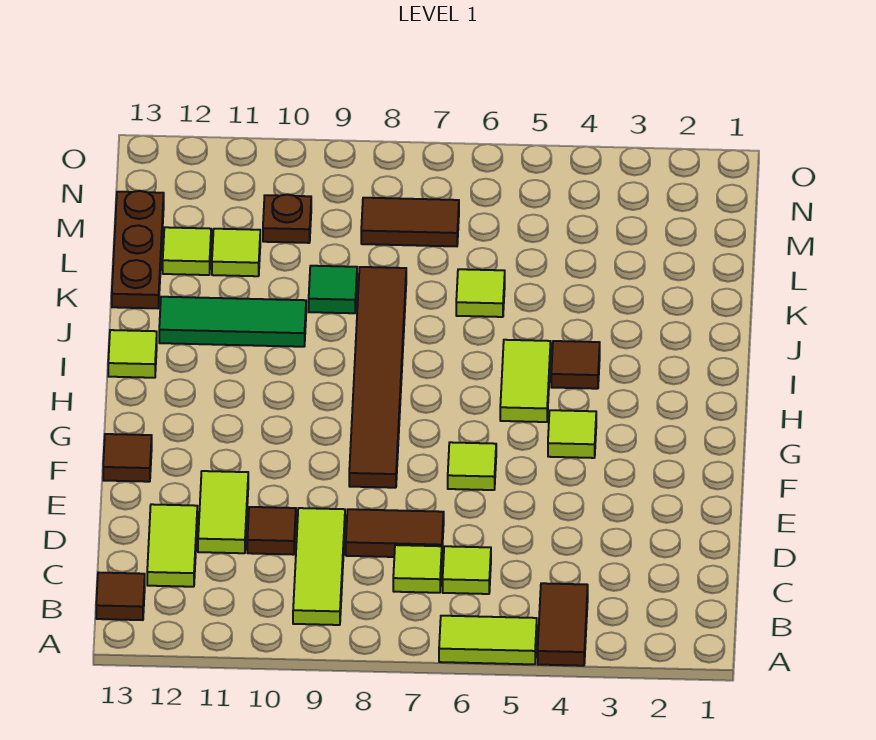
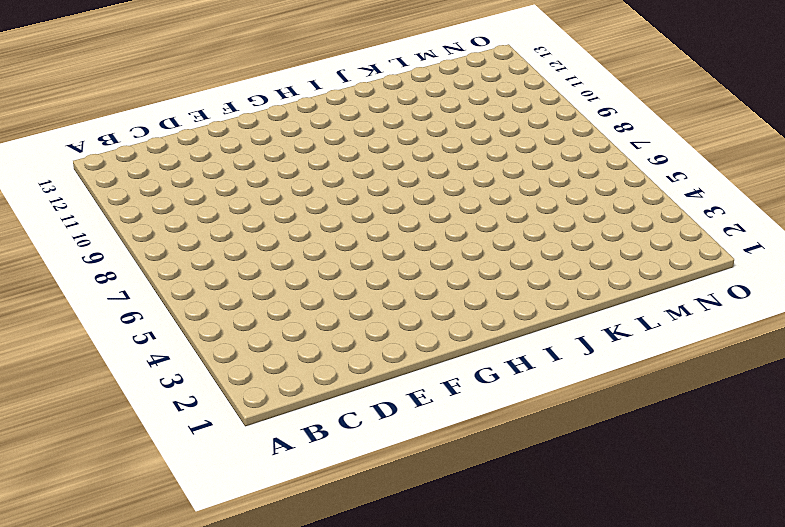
none -> brown 1x2 tile [538,583,588,666]
none -> lime 1x2 tile [439,616,537,664]
none -> lime 1x3 tile [293,508,345,625]

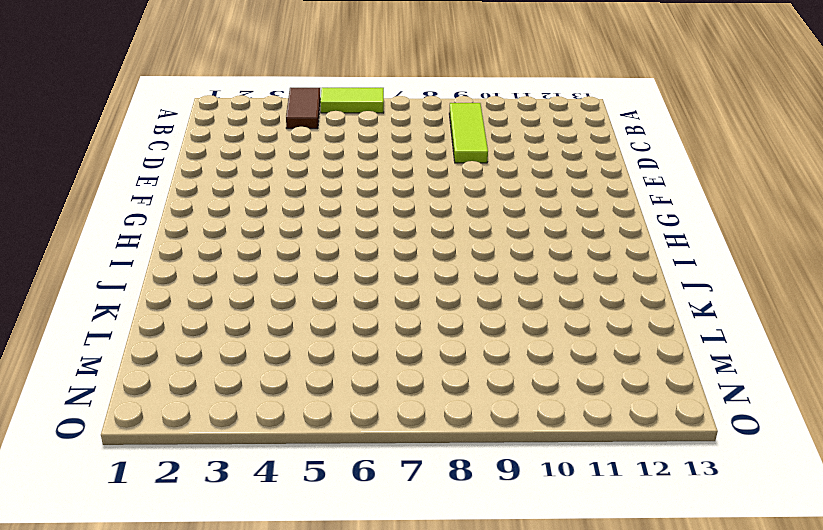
none -> brown 1x1 tile [96,572,145,620]
none -> lime 1x1 tile [443,546,491,594]
none -> lime 1x1 tile [393,545,442,593]

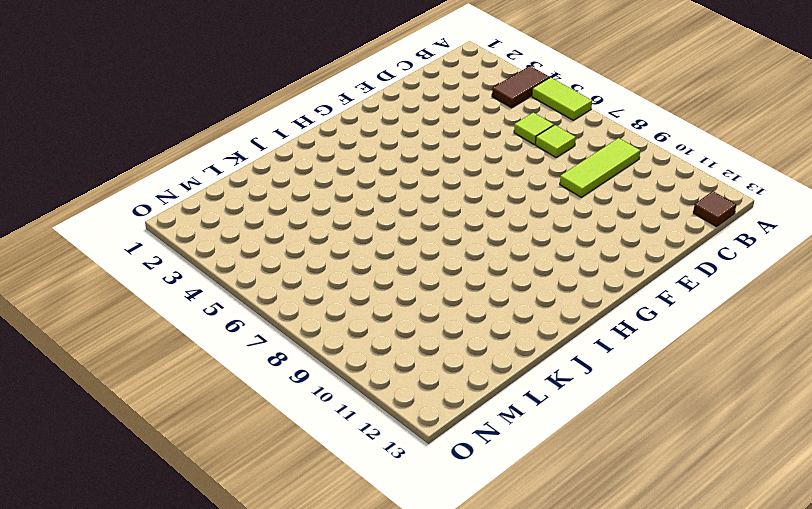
none -> lime 1x2 tile [147,504,197,587]
none -> brown 1x2 tile [346,509,444,557]
none -> brown 1x1 tile [247,507,296,555]

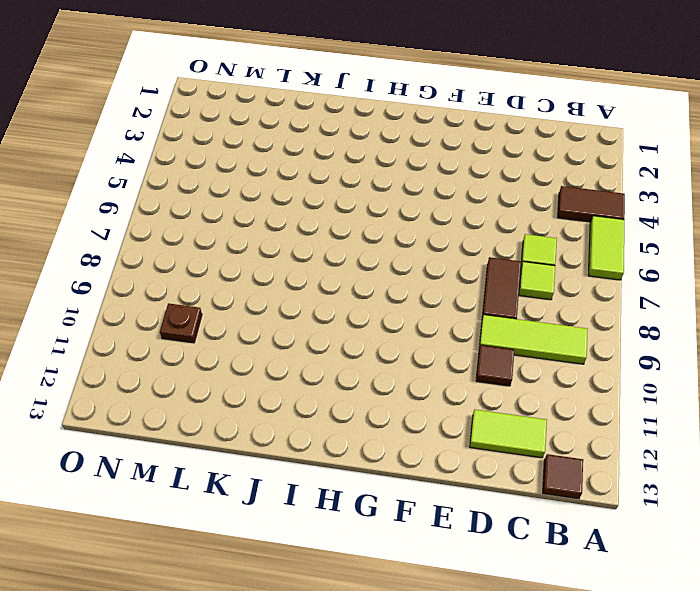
none -> lime 1x2 tile [198,471,248,553]
none -> lime 1x1 tile [448,442,496,490]
none -> brown 1x6 tile [349,267,406,488]

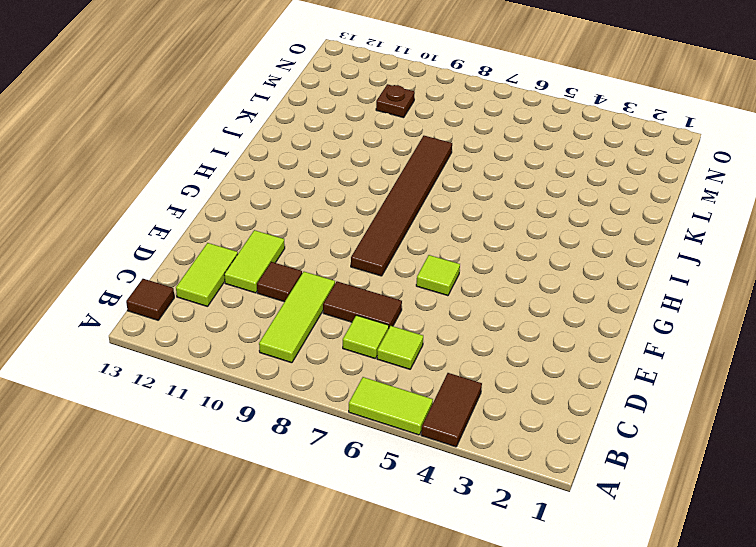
none -> brown 1x1 tile [103,434,152,482]
none -> lime 1x1 tile [548,410,596,458]
none -> lime 1x2 tile [500,340,551,422]

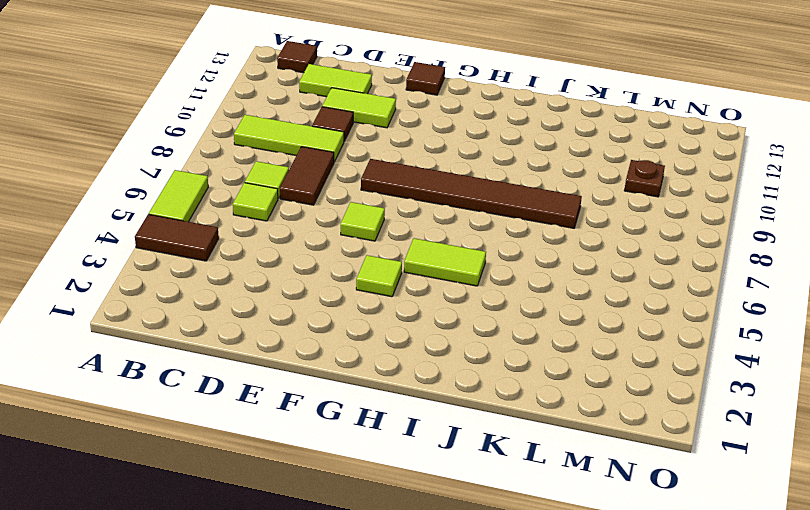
none -> brown 1x1 tile [551,341,600,389]
none -> lime 1x1 tile [108,330,157,378]
none -> green 1x3 tile [159,297,306,347]

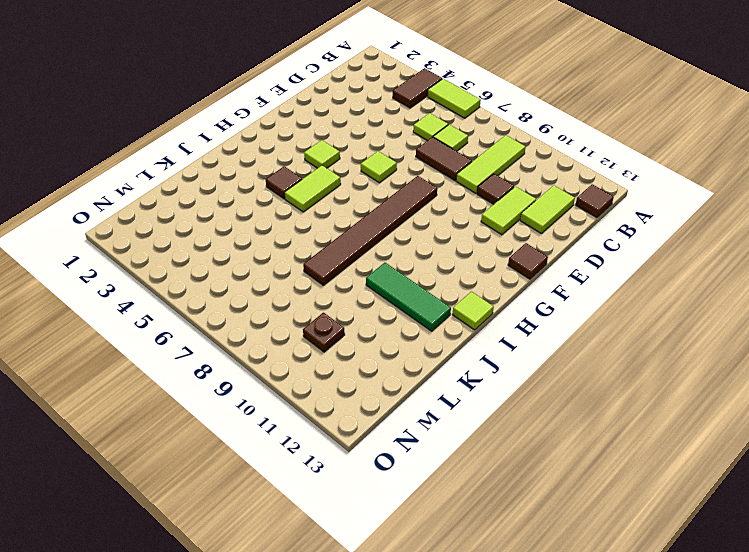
none -> lime 1x1 tile [456,269,505,317]
none -> green 1x1 tile [309,266,357,313]
none -> brown 1x3 plate [112,191,164,308]

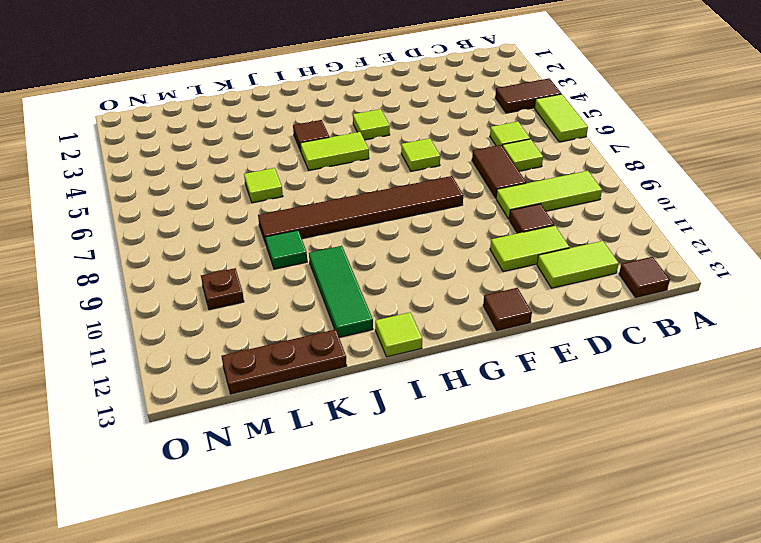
none -> lime 1x1 tile [212,229,260,276]
none -> lime 1x1 tile [163,227,211,275]
none -> brown 1x2 tile [361,198,459,246]

